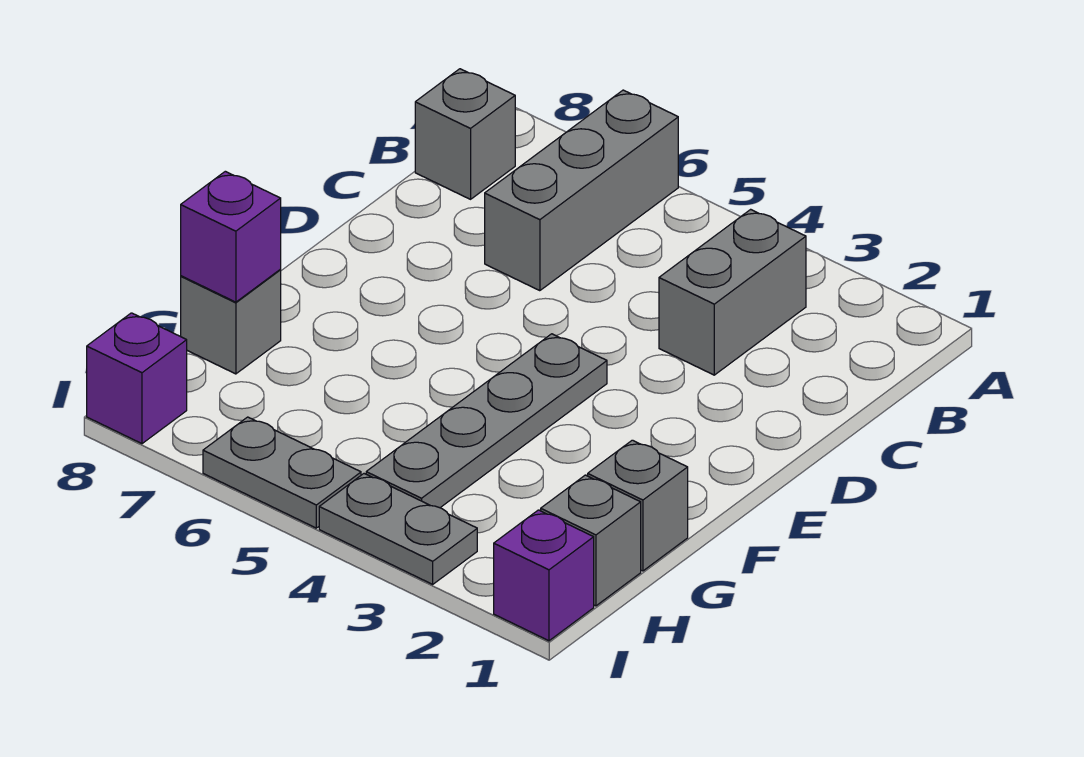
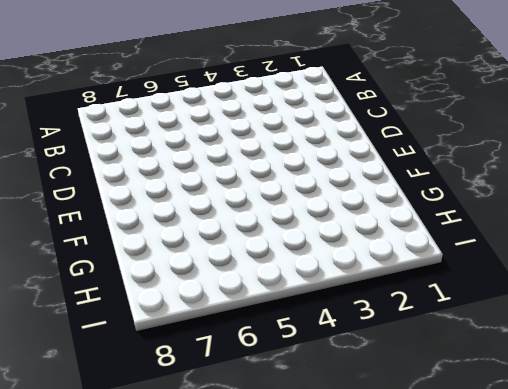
none -> grey 1x3 brick [485,90,678,291]
none -> grey 1x2 brick [659,209,806,375]
none -> grey 1x1 brick [415,69,515,199]

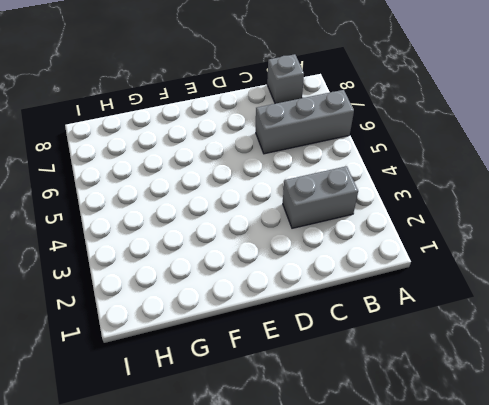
none -> grey 1x4 plate [366,334,607,508]
none -> grey 1x1 brick [588,440,688,571]
none -> grey 1x1 brick [181,270,281,374]

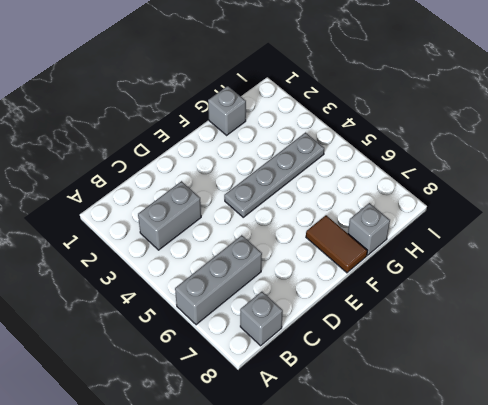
brown 1x2 tile [306,215,367,273] -> none
none -> grey 1x1 brick [541,475,641,606]
none -> purple 1x1 brick [494,510,594,641]
none -> grey 1x2 plate [319,474,477,584]

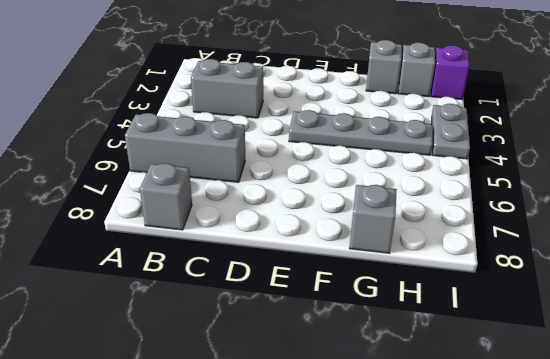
none -> grey 1x2 plate [203,417,361,528]
none -> purple 1x1 brick [87,313,187,444]
none -> purple 1x1 brick [181,171,281,302]

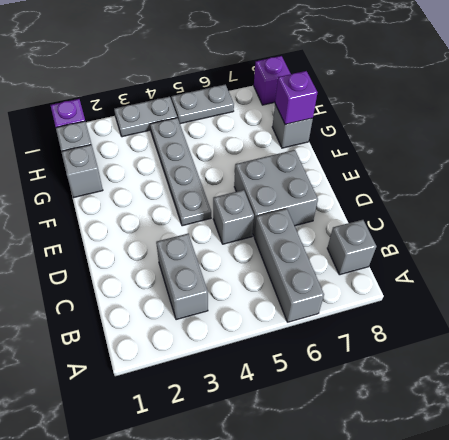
grey 1x1 brick [213,190,254,244] -> none
grey 2x2 brick [234,150,318,236] -> none

